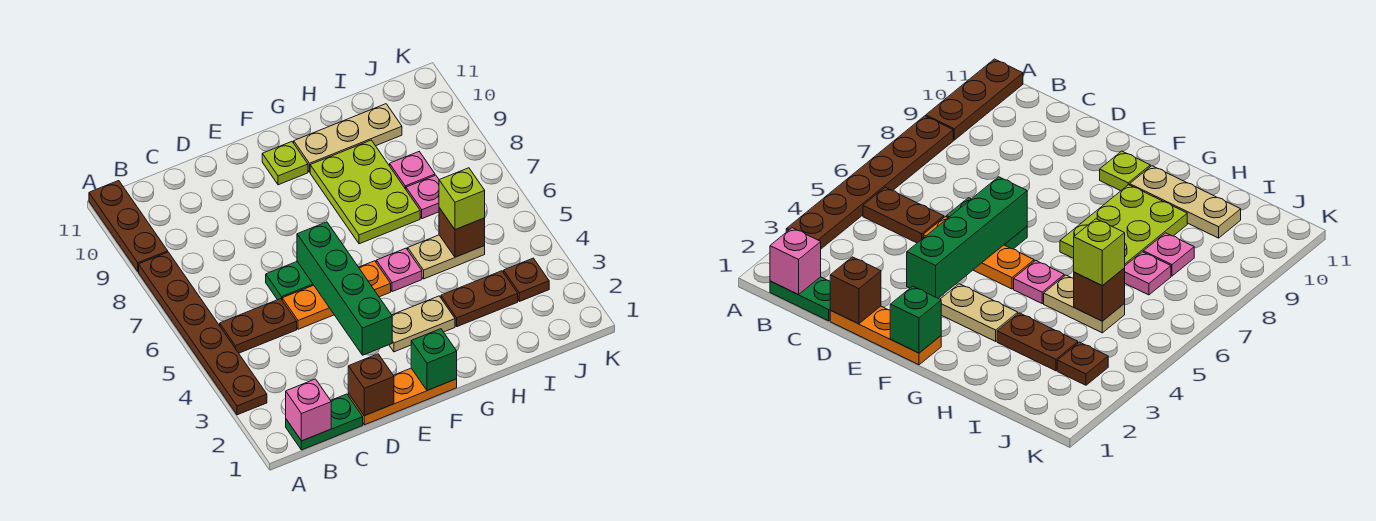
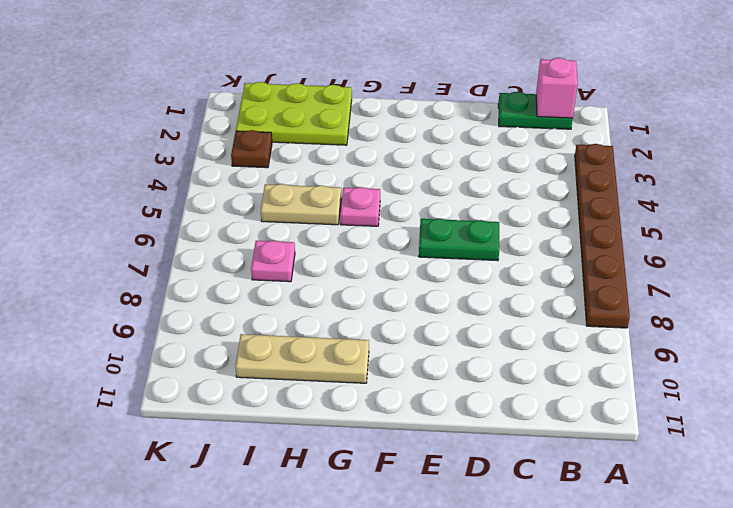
lime 2x3 plate [236,82,352,145] -> lime 2x3 plate turned to [310,140,420,244]
none -> brown 1x3 plate [89,181,168,271]
none -> brown 1x2 plate [220,299,297,353]
none -> orange 1x3 plate [348,368,457,425]

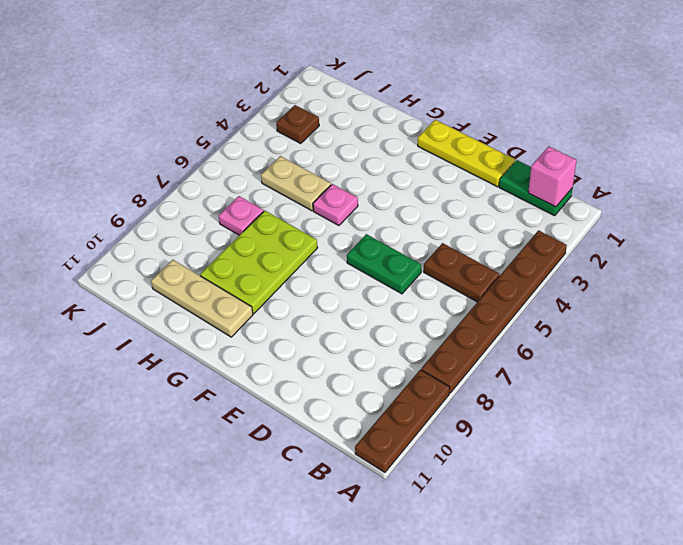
yellow 1x3 plate [418,120,515,187] -> orange 1x3 plate [348,368,457,425]
none -> orange 1x3 plate [282,261,391,329]
none -> tan 1x2 plate [389,296,455,352]
none -> lime 1x1 plate [262,142,308,185]

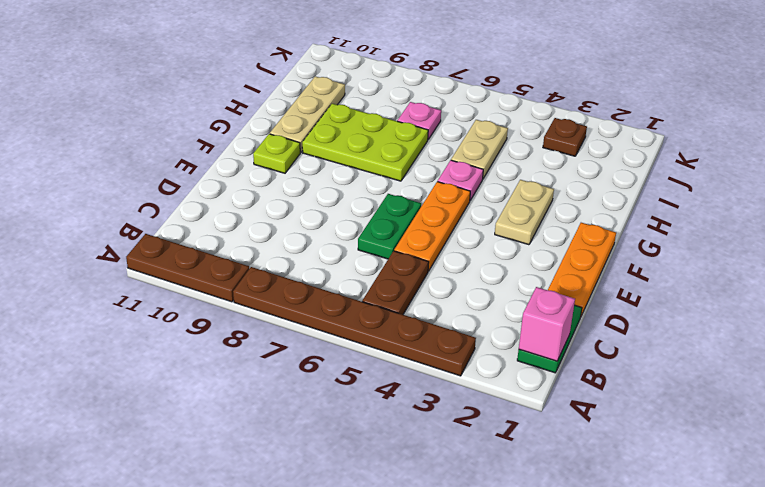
none -> brown 1x2 plate [441,271,518,327]
none -> pink 1x1 plate [390,152,435,189]
none -> brown 1x1 brick [348,354,394,416]

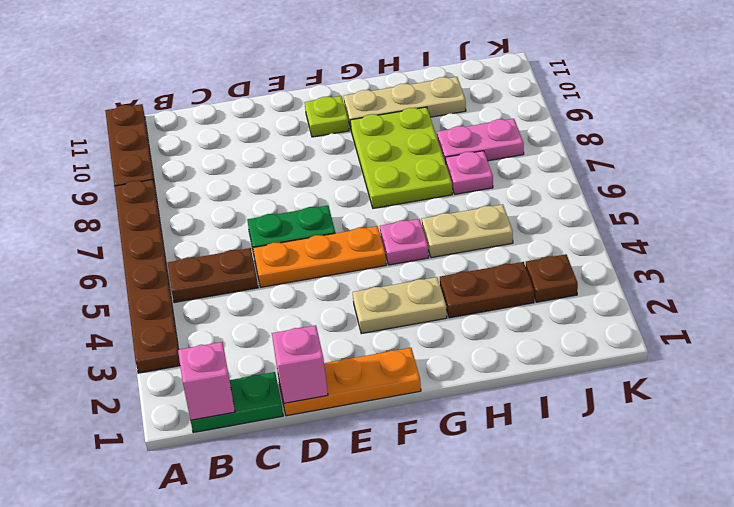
pink 1x1 brick [272,325,328,403] -> brown 1x1 brick [348,354,394,416]
pink 1x2 plate [437,119,524,163] -> pink 1x1 plate [390,152,435,189]
none -> green 1x4 brick [297,222,392,355]
none -> green 1x1 brick [411,329,457,391]
none -> brown 1x1 brick [439,208,485,257]

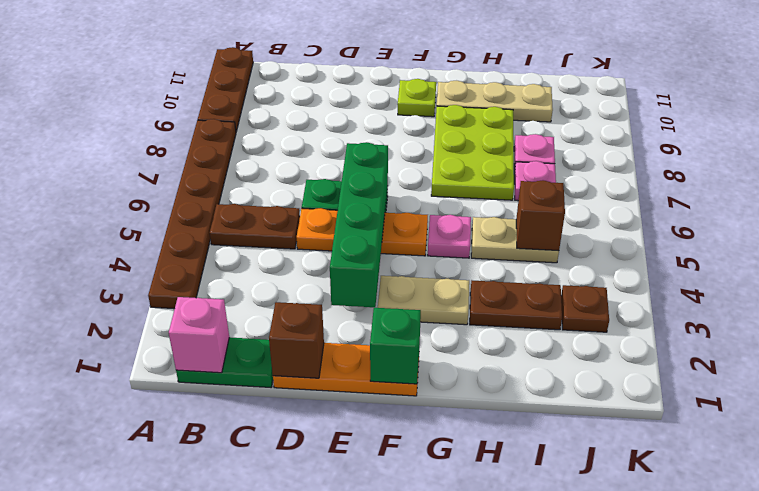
none -> lime 1x1 brick [439,168,485,230]

